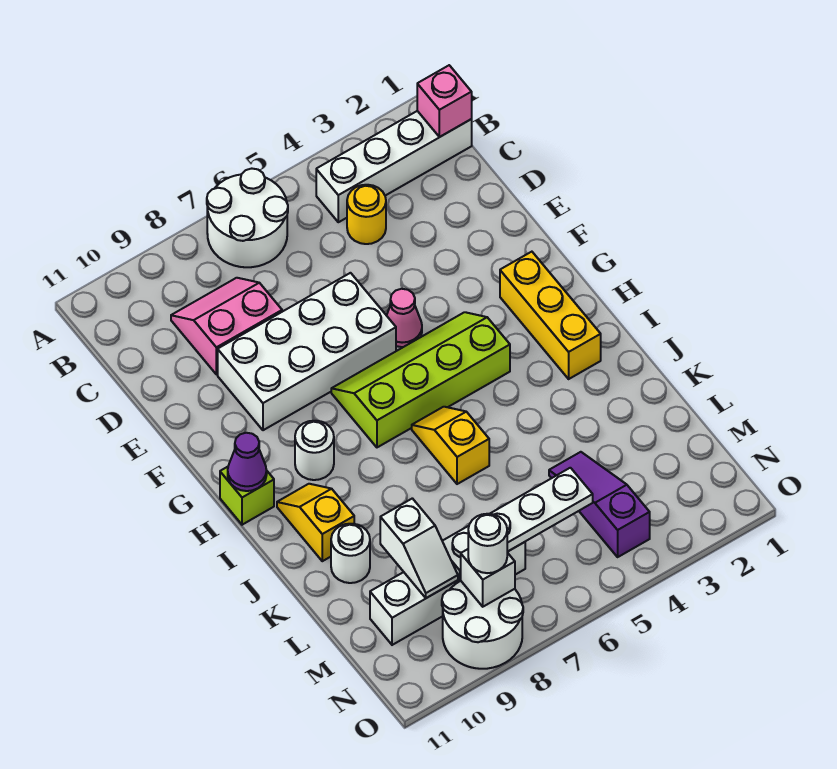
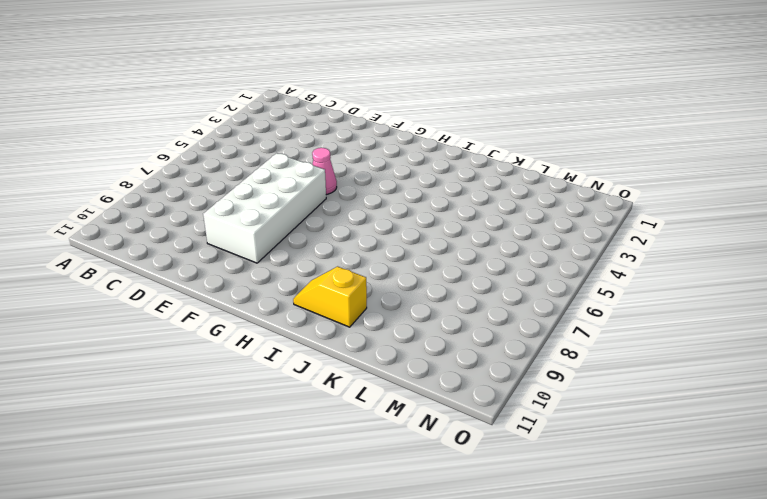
none -> white 2x2 round brick [207,169,288,267]
none -> white 1x4 brick [316,111,472,222]
none -> yellow 1x1 round brick [347,185,386,244]

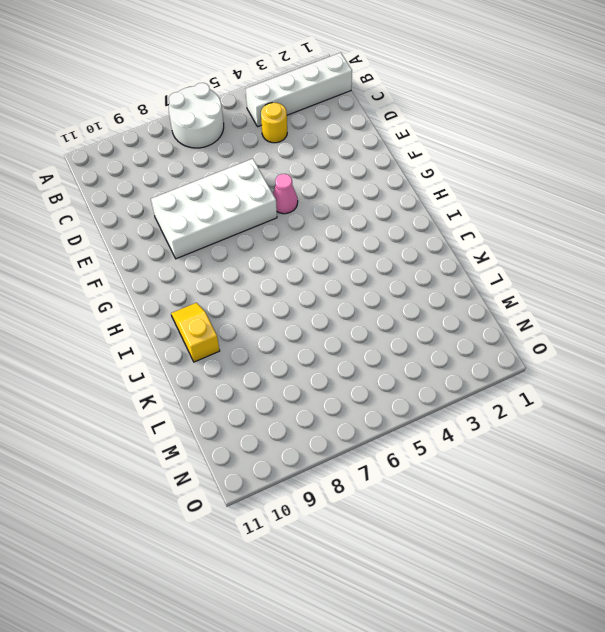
none -> pink 2x2 slope [171,278,282,374]
none -> yellow 1x3 brick [500,252,601,379]
none -> lime 2x4 slope [331,312,510,447]

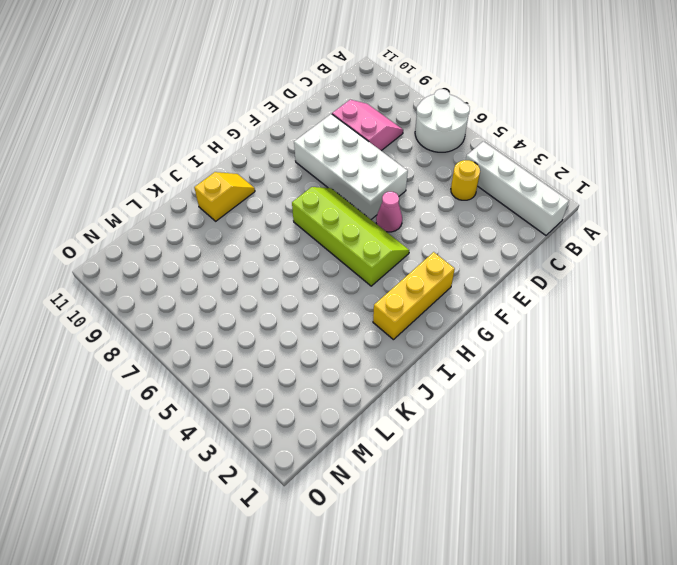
none -> white 1x1 round brick [295,421,334,480]
none -> lime 1x1 brick [220,467,274,525]
none -> yellow 1x2 slope [412,407,489,484]

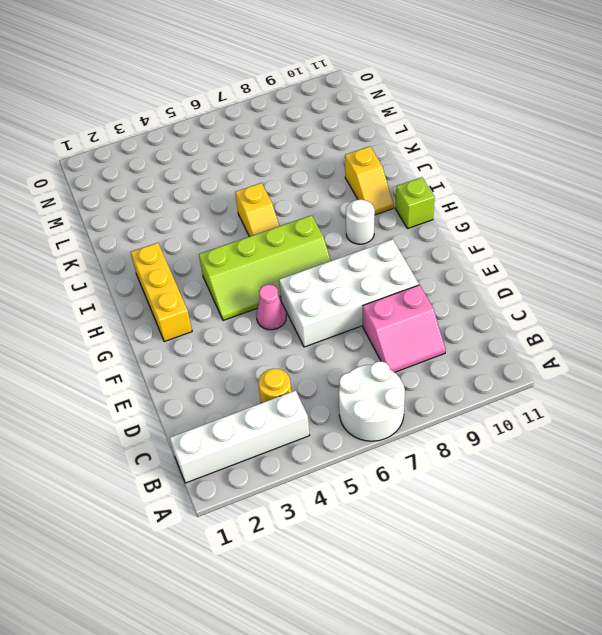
none -> white 1x1 round brick [331,524,370,583]
none -> purple 1x3 slope [549,452,650,557]
none -> white 1x4 brick [370,542,525,645]

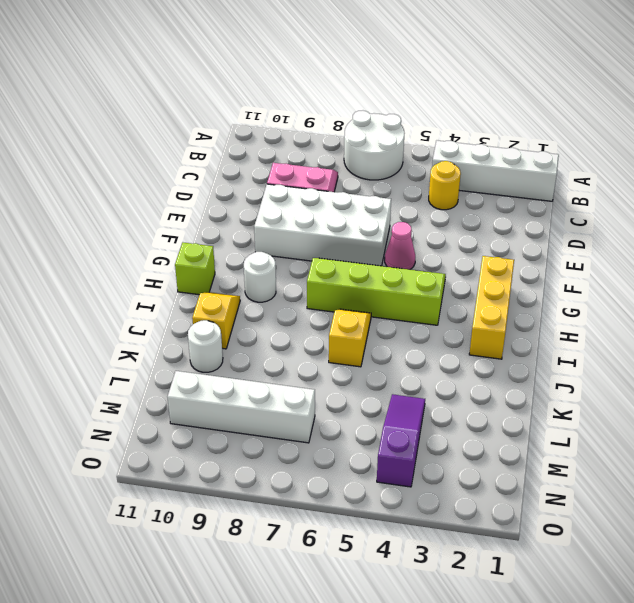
none -> white 2x2 round brick [442,581,523,669]
none -> pink 1x1 brick [417,65,472,137]
none -> purple 1x1 cone [228,433,267,491]

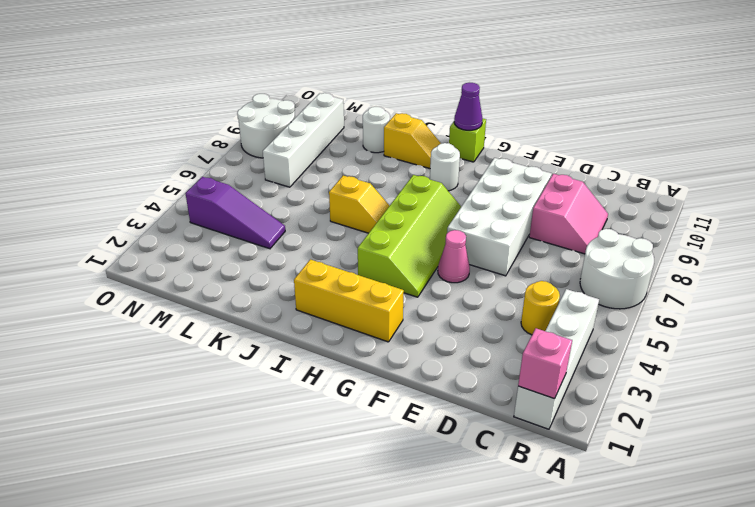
none -> white 1x2 slope [380,498,458,598]
none -> white 1x4 plate [443,468,593,579]
none -> white 1x1 brick [461,549,515,607]

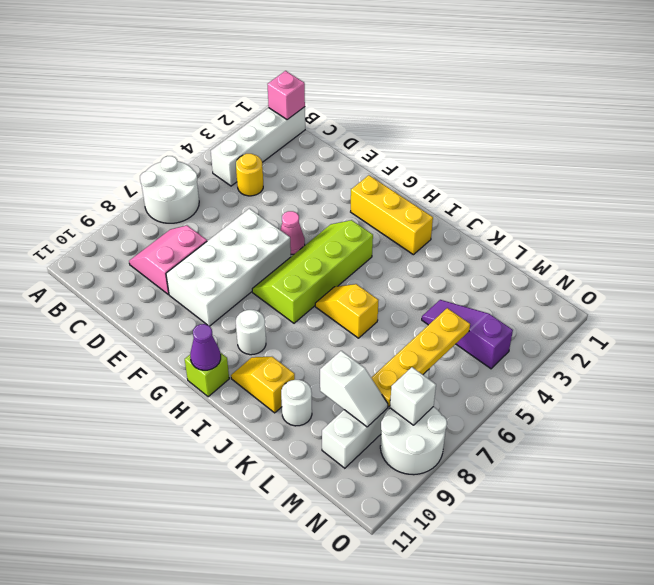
yellow 1x4 plate [371,308,470,407] -> white 1x4 plate [443,468,593,579]
none -> white 1x1 round brick [468,514,507,573]

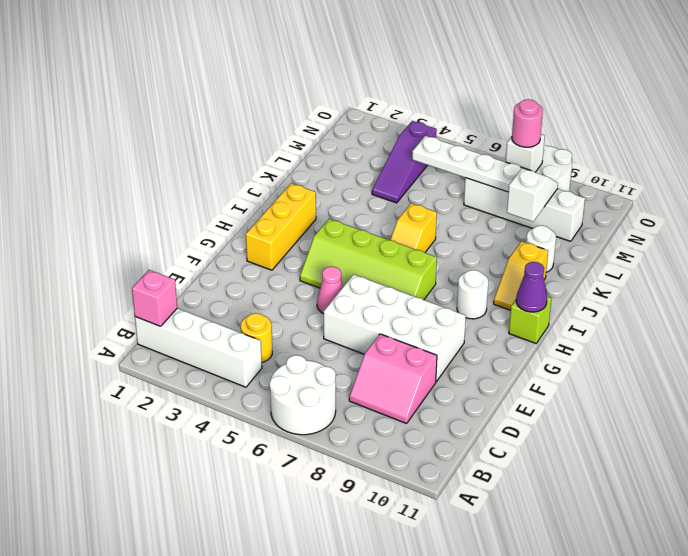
pink 1x1 round brick [512,99,543,147] -> white 1x1 round brick [468,514,507,573]

